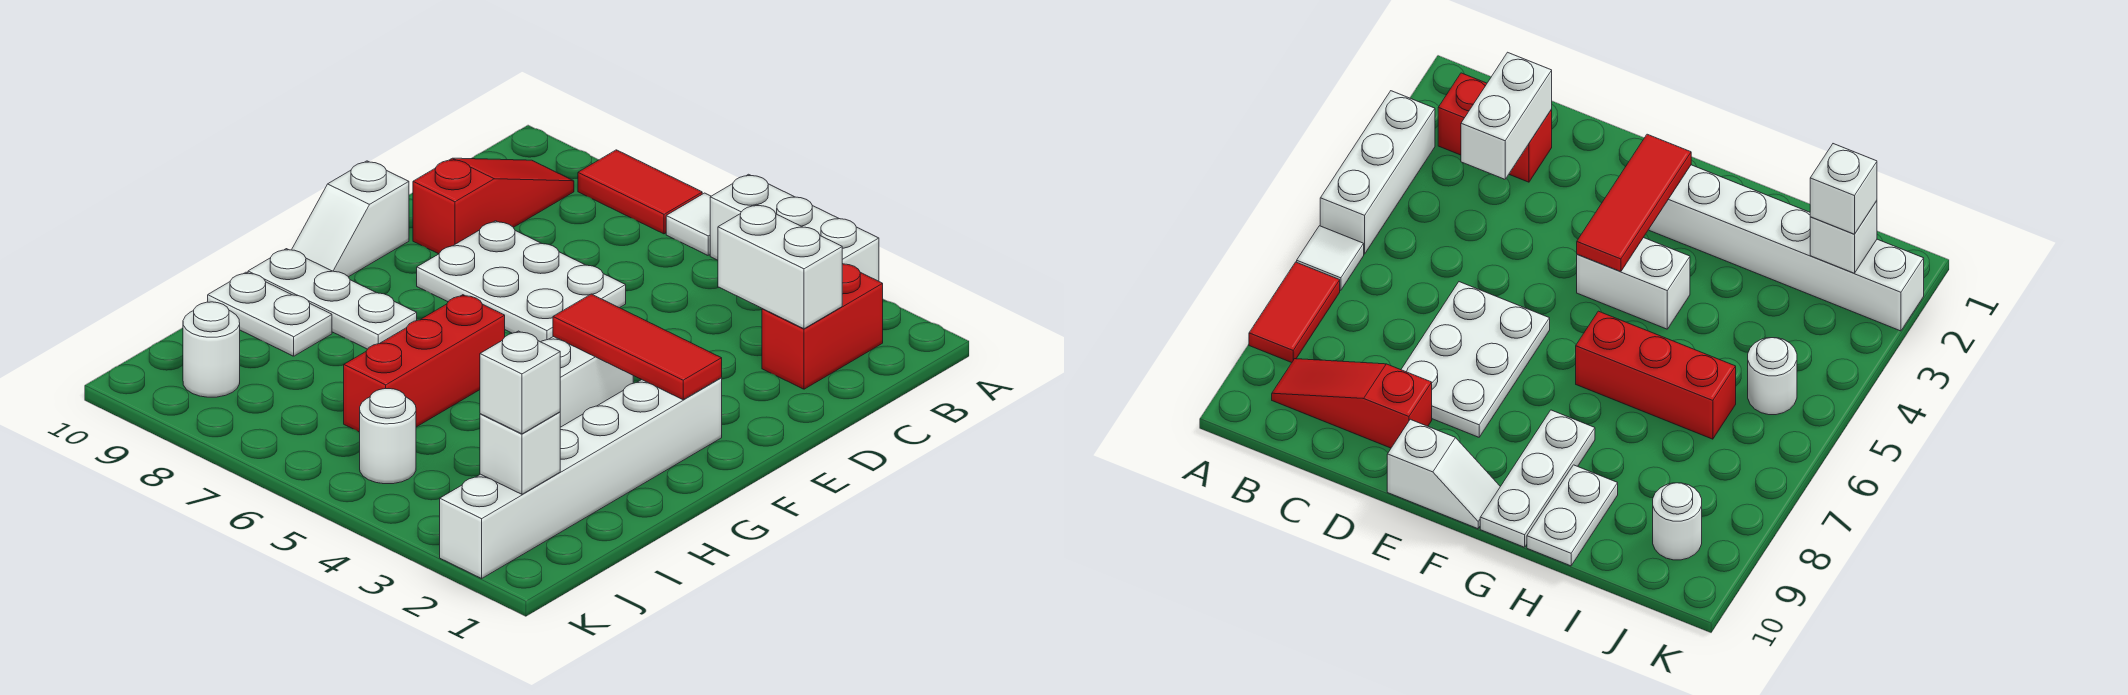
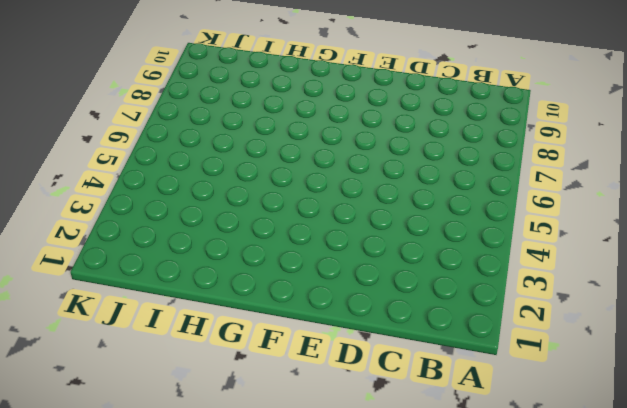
none -> white 1x3 brick [710,174,879,281]
none -> white 1x1 tile [666,193,711,255]
none -> red 1x2 tile [578,150,702,234]

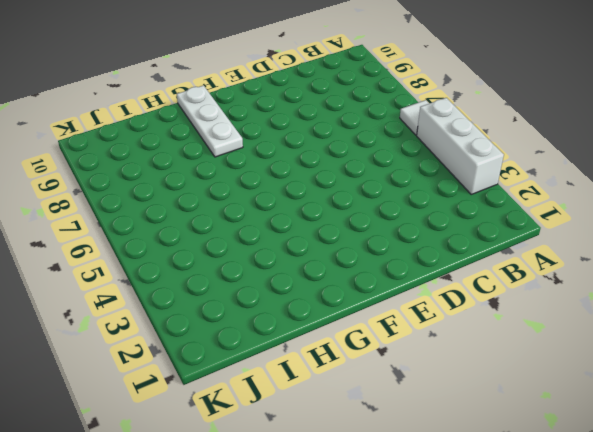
none -> red 1x2 tile [578,150,702,234]
none -> red 1x2 brick [762,264,883,389]
none -> red 1x3 slope [413,158,574,254]

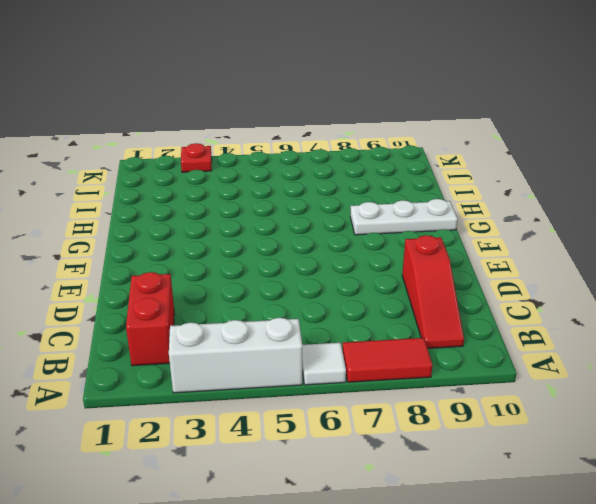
red 1x1 plate [181,143,212,172] -> none
none -> white 2x3 plate [417,221,626,342]
none -> white 1x2 slope [292,161,409,277]
none -> white 1x6 brick [440,378,722,578]

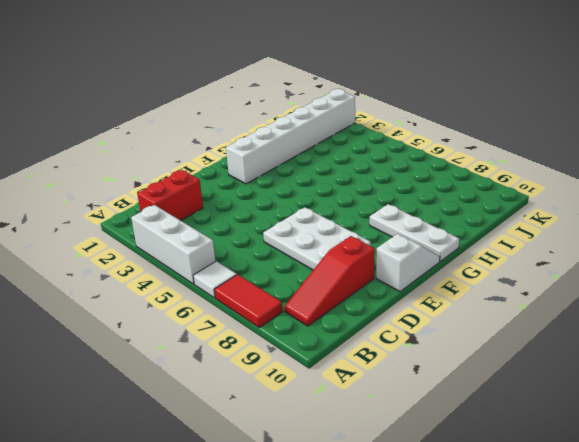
none -> white 1x2 brick [541,336,633,427]
none -> red 1x3 brick [344,295,505,432]
none -> white 1x2 plate [208,272,332,356]

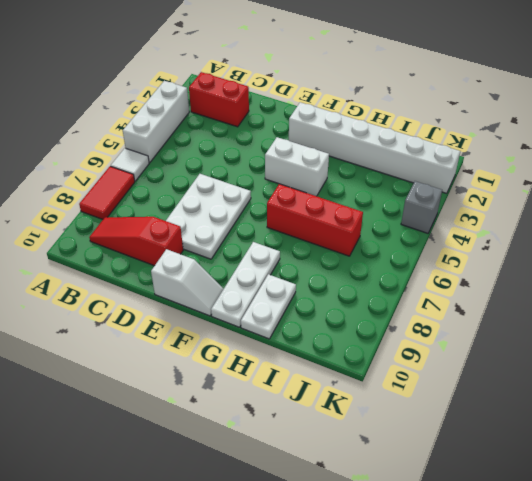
grey 1x1 brick [401,181,442,233] -> none
none -> white 1x1 round brick [360,389,416,484]
none -> white 1x1 round brick [183,302,240,397]
none -> white 1x2 brick [718,204,842,329]

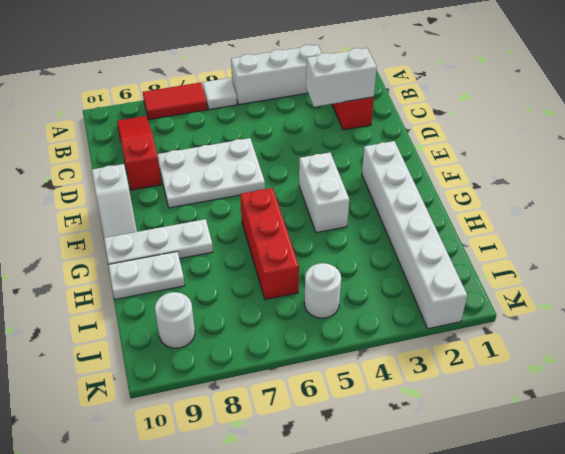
none -> red 1x3 tile [553,294,722,400]
none -> white 1x1 brick [480,412,560,494]
none -> white 1x1 brick [480,331,560,434]

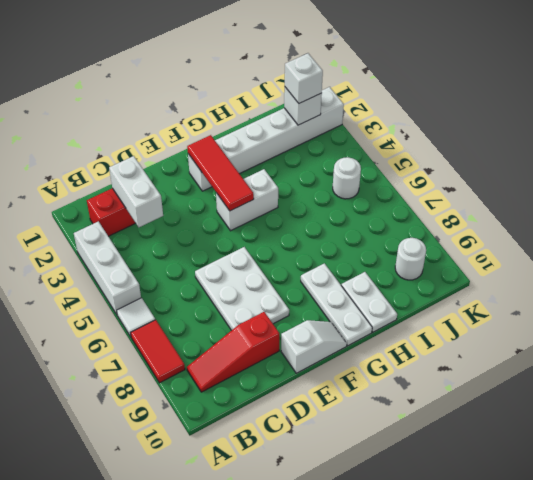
none -> red 1x3 brick [344,295,505,432]

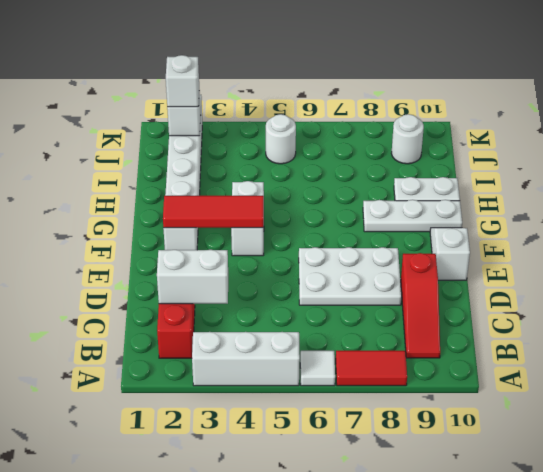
none -> red 1x3 brick [344,295,505,432]

